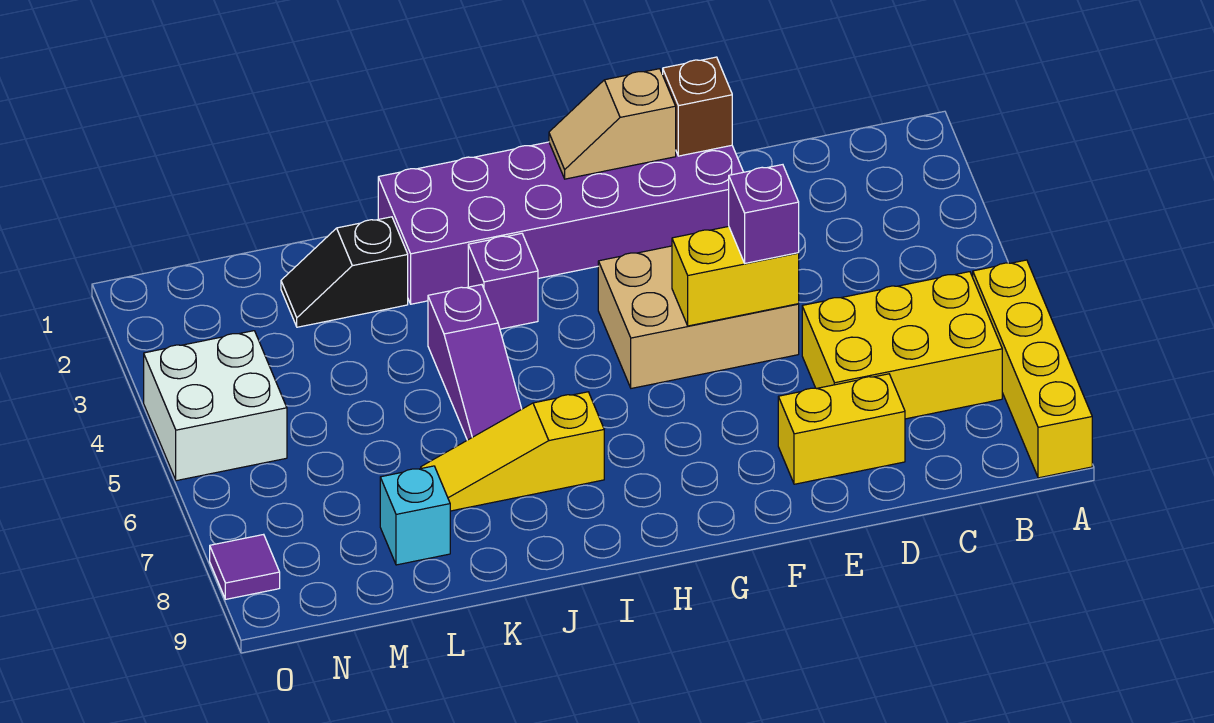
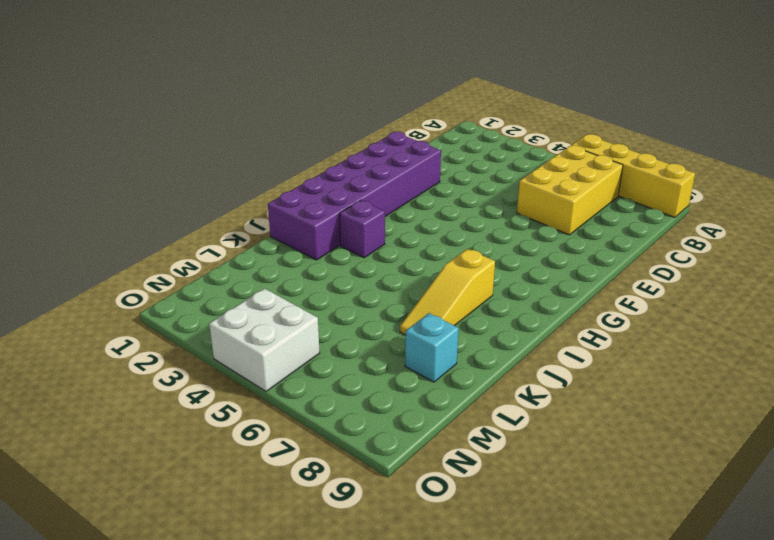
none -> yellow 1x2 brick [778,374,905,484]
none -> tan 2x3 brick [598,246,799,388]
none -> purple 1x3 slope [428,285,522,440]

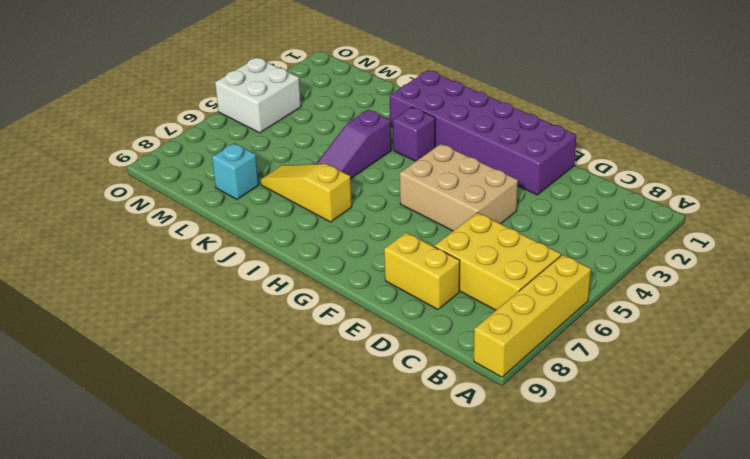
none -> black 1x2 slope [281,217,408,327]
none -> purple 1x1 tile [210,534,280,599]
none -> brown 1x1 brick [663,57,732,156]

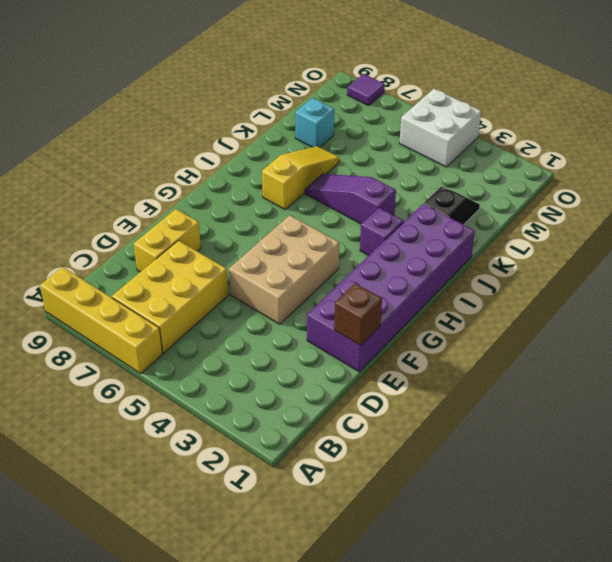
none -> yellow 1x2 brick [672,226,799,326]
none -> tan 1x2 slope [549,69,676,179]
none -> purple 1x1 brick [729,165,799,263]

